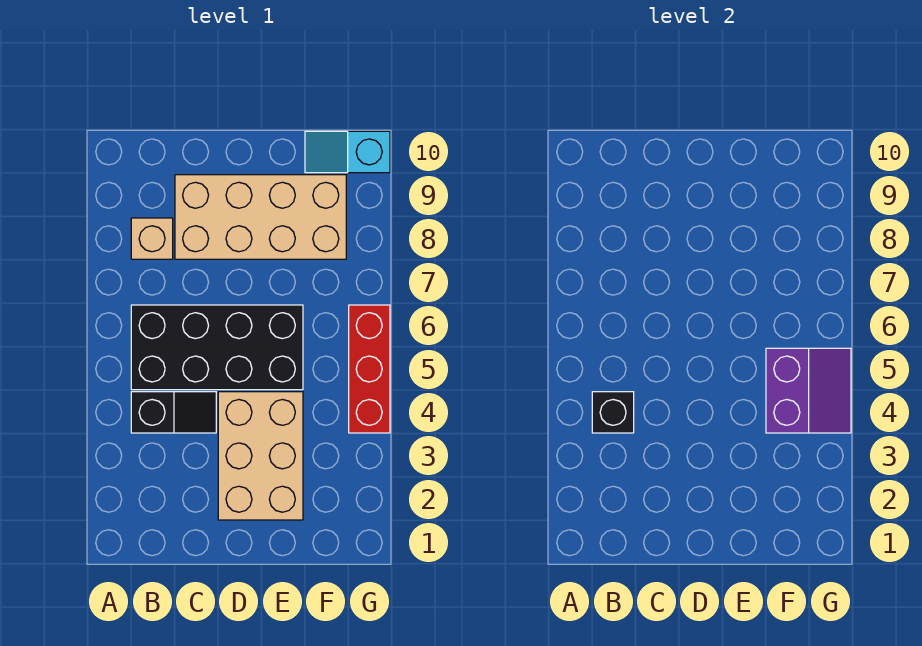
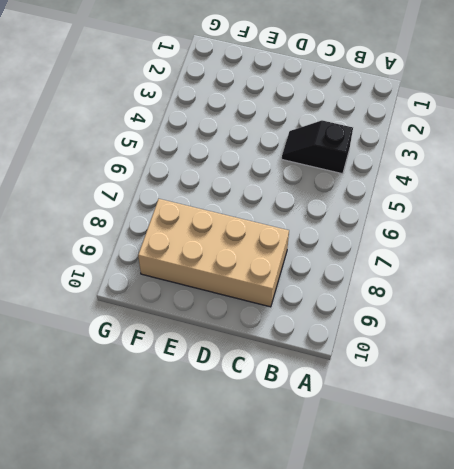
none -> black 2x4 brick [131,305,303,390]
none -> tan 1x1 brick [131,218,173,259]

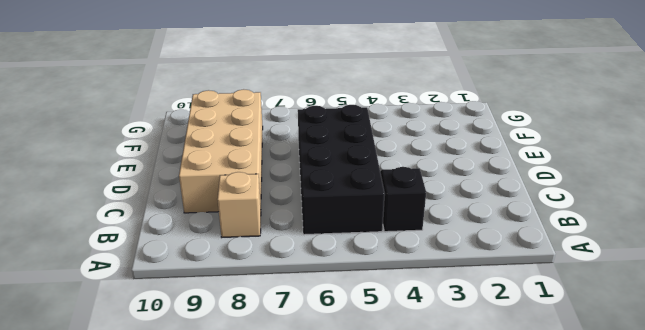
none -> tan 2x3 brick [218,392,303,520]
none -> cyan 1x2 slope [305,131,390,173]

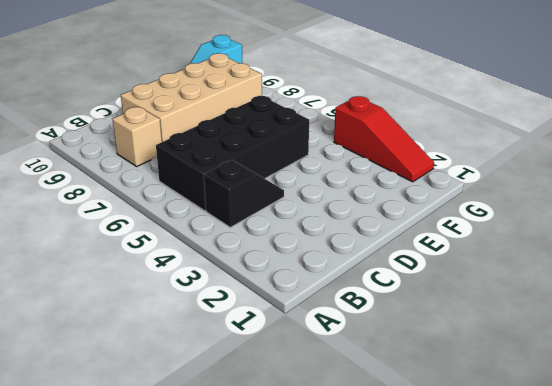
red 1x3 slope [334,96,434,182] -> red 1x3 brick [349,305,390,433]
none -> tan 2x3 brick [218,392,303,520]
none -> black 1x1 brick [592,392,634,433]

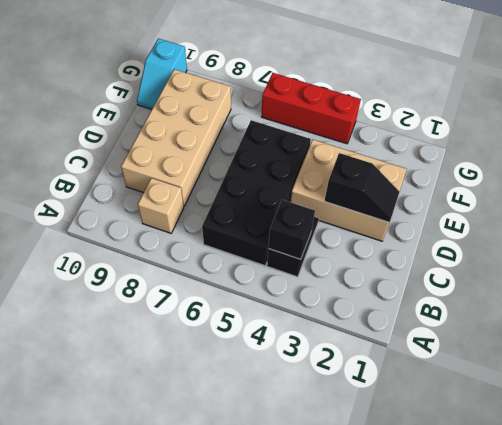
black 1x2 slope [325,153,399,223] -> none
none -> purple 2x2 slope [766,348,851,433]

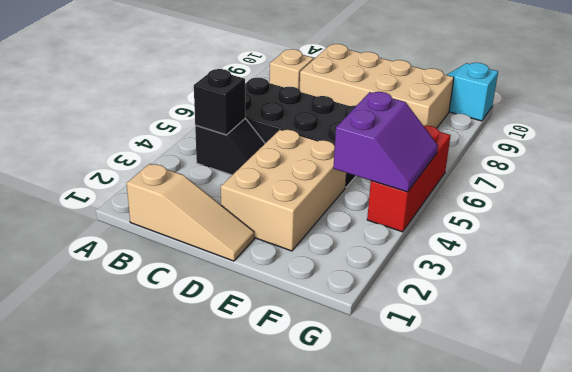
tan 1x3 slope [127,164,254,261] -> none

